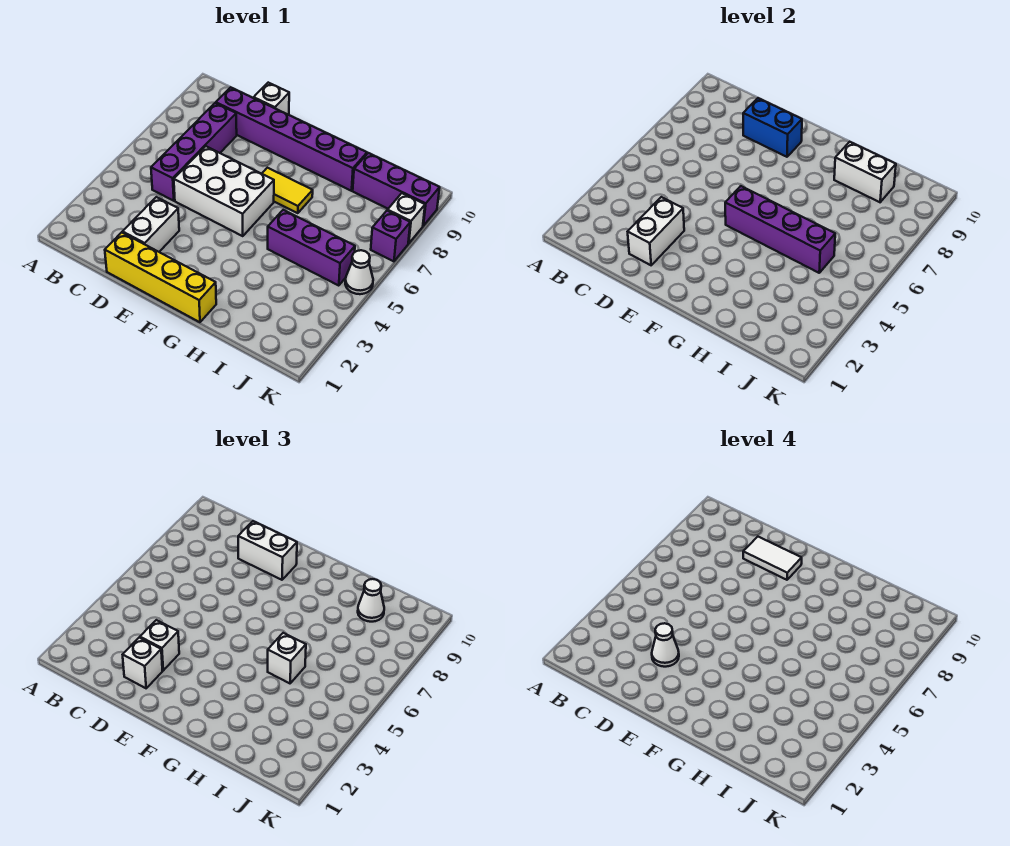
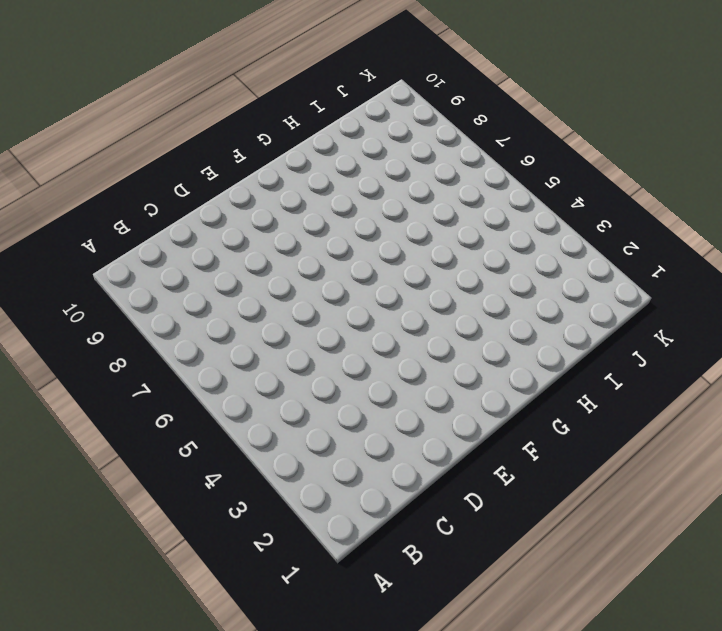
none -> purple 1x4 brick [151,103,237,201]
none -> purple 1x6 brick [216,87,367,191]
none -> yellow 1x4 brick [105,232,216,322]

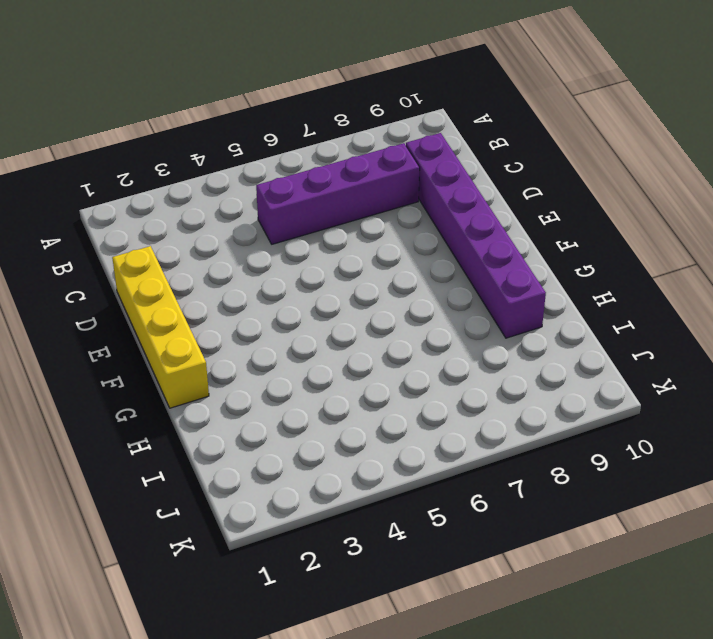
none -> white 1x2 brick [123,197,179,252]
none -> white 2x3 brick [174,146,274,236]
none -> white 1x1 brick [254,83,289,115]

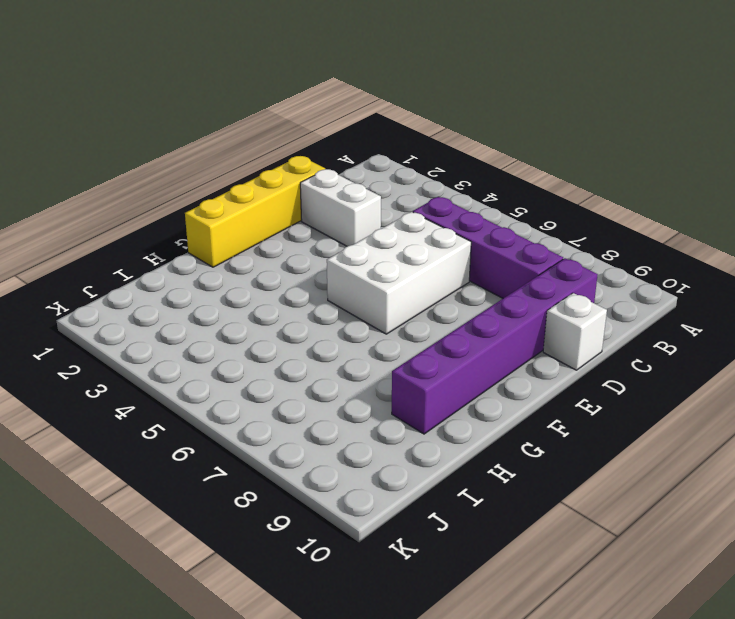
none -> yellow 1x2 tile [262,168,313,213]
none -> purple 1x3 brick [268,210,355,286]
none -> purple 1x3 brick [353,153,440,226]

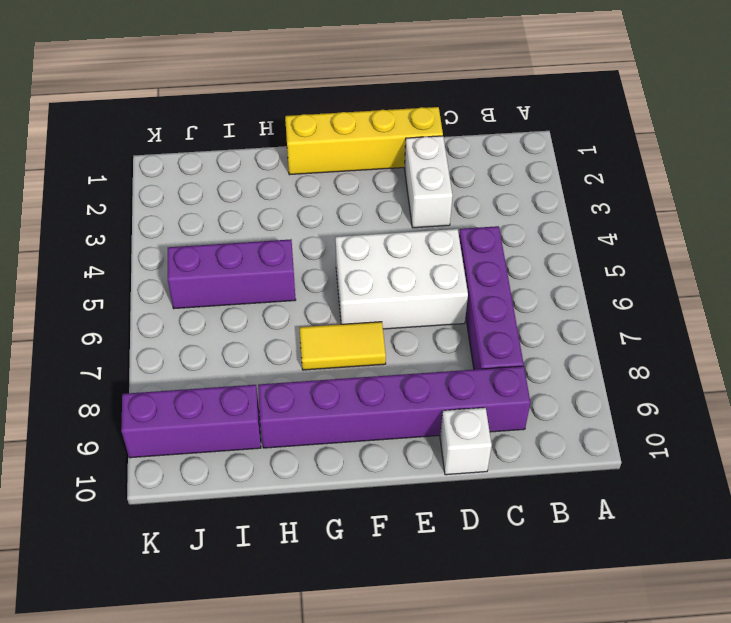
none -> white 1x1 cone [345,250,373,294]
none -> purple 1x1 brick [371,211,410,261]
none -> white 1x1 brick [387,193,425,244]

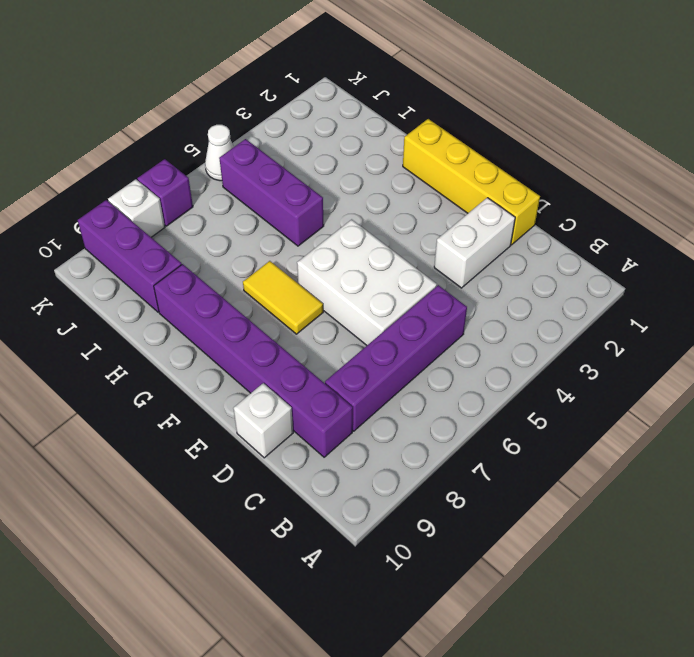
none -> white 1x2 brick [628,197,684,265]
none -> blue 1x2 brick [743,98,802,157]
none -> purple 1x4 brick [725,186,835,273]

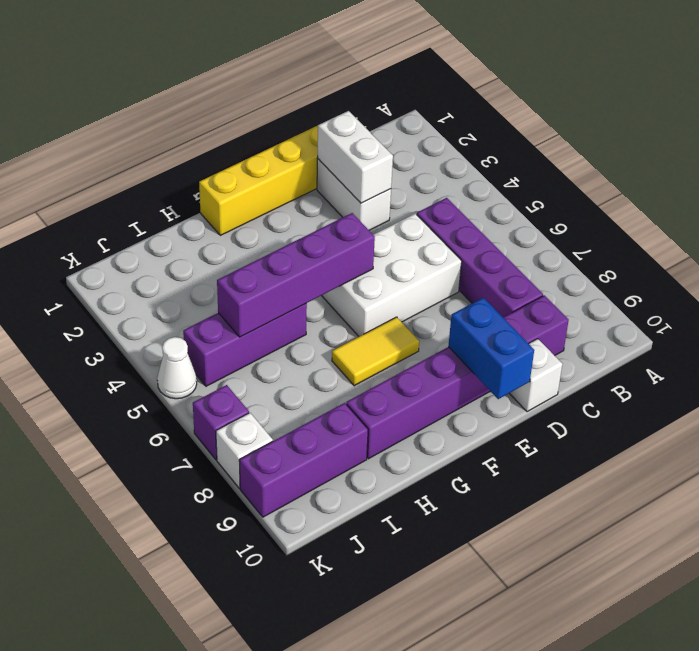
blue 1x2 brick [448,298,534,399] -> blue 1x2 brick turned to [743,98,802,157]
none -> white 1x2 brick [834,142,896,202]
none -> white 1x1 brick [123,638,163,688]
none -> white 1x1 brick [140,620,179,670]

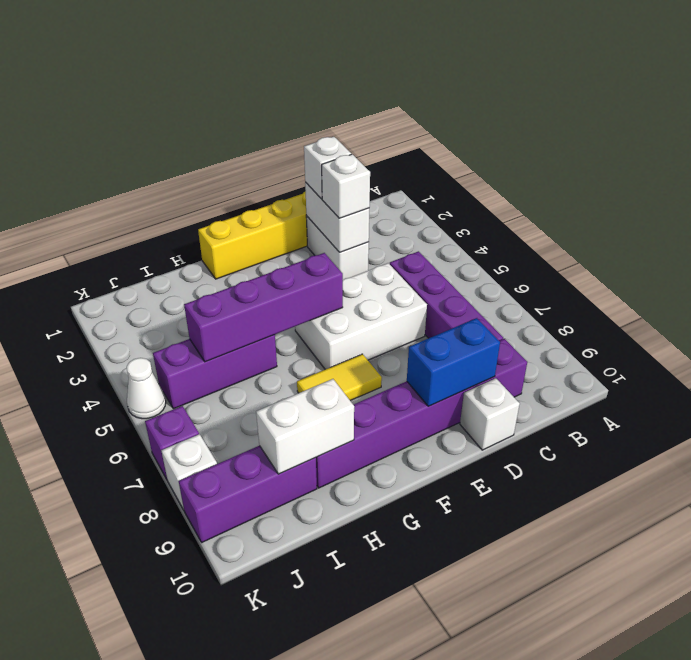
none -> white 1x2 brick [238,521,297,580]
none -> white 1x1 brick [268,633,306,683]
none -> white 1x1 cone [358,579,384,622]

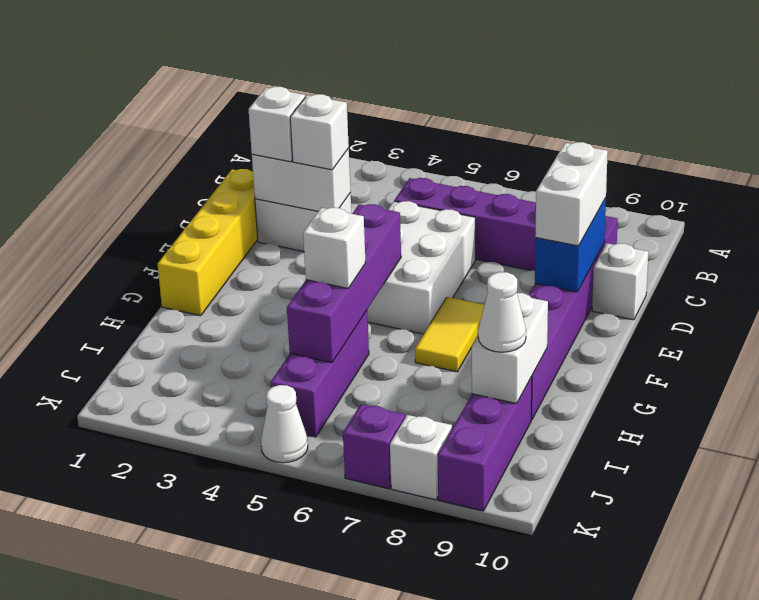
none -> white 1x1 cone [652,623,679,667]
none -> white 1x2 tile [743,537,802,580]

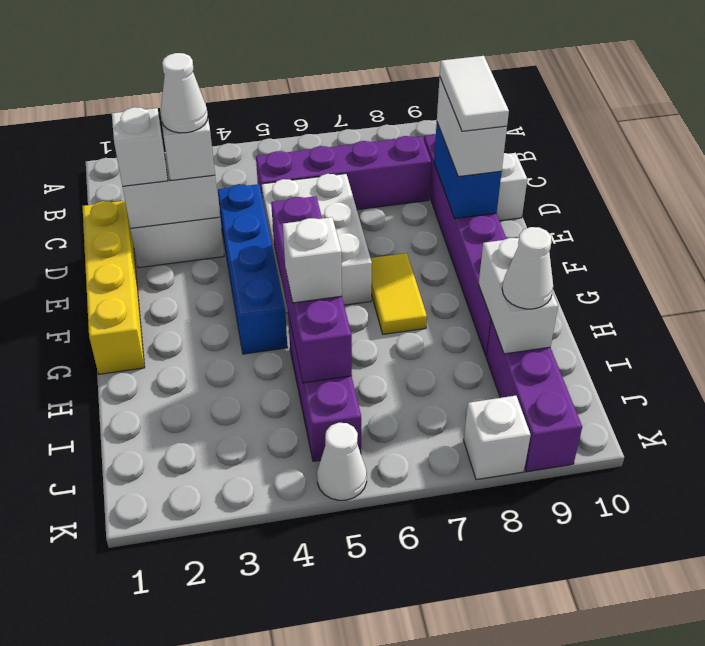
blue 1x4 brick [218,184,288,354] -> none
none -> purple 1x1 brick [371,211,410,261]

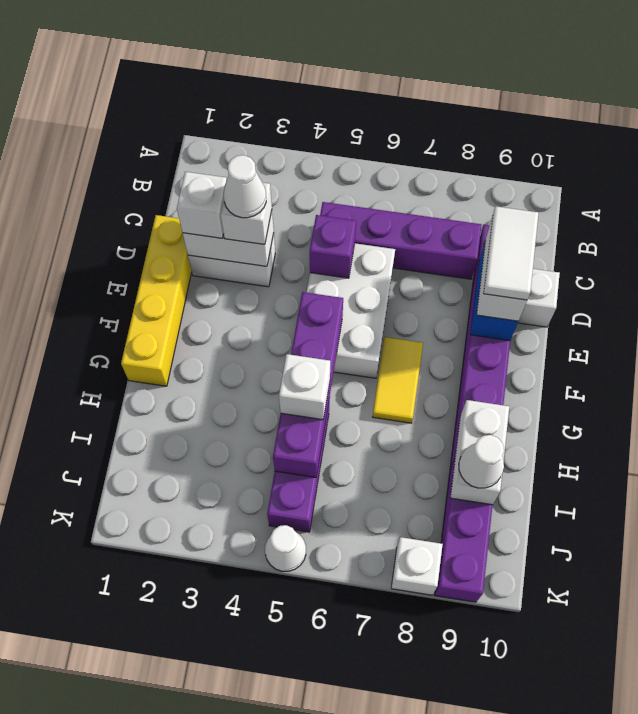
purple 1x1 brick [310,215,356,278] -> purple 1x1 brick moved to [371,211,410,261]

